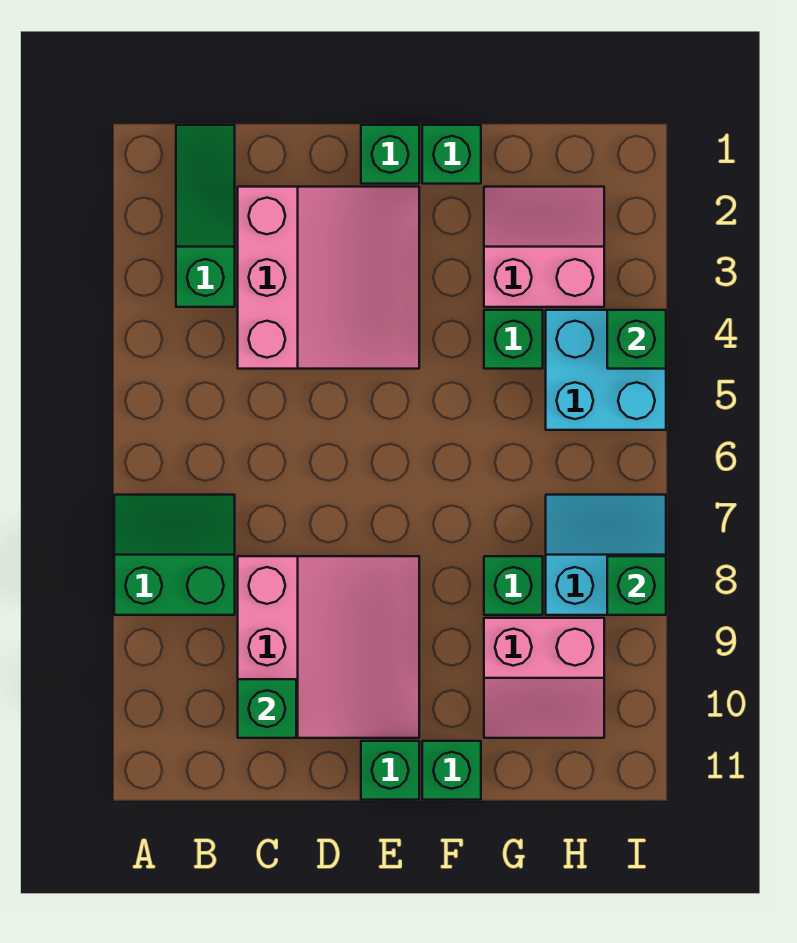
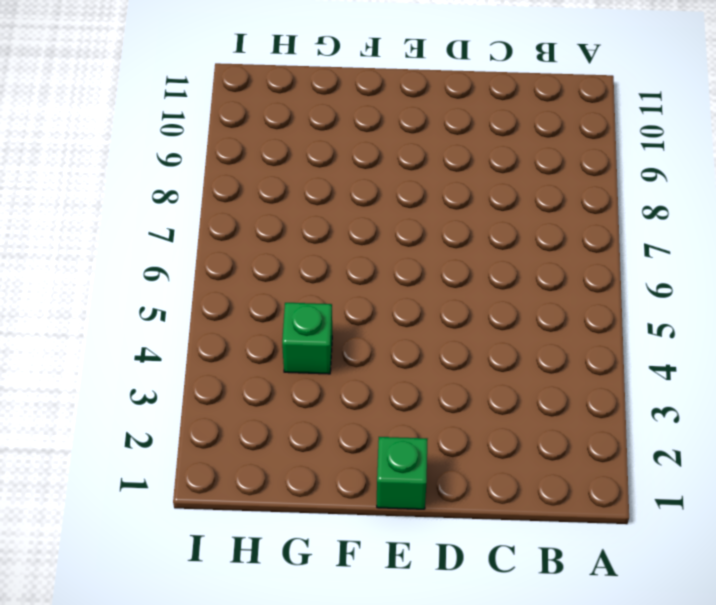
none -> green 2x2 slope [114,495,235,615]
none -> green 1x3 slope [176,125,235,307]
none -> pink 3x3 slope [238,187,419,369]

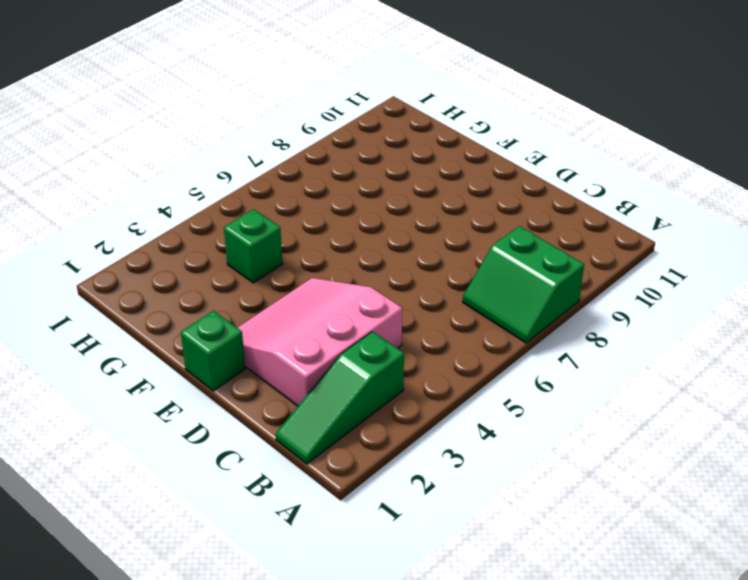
none -> pink 3x3 slope [238,556,419,738]
none -> green 1x1 brick [361,741,419,800]
none -> green 1x1 brick [422,125,481,184]

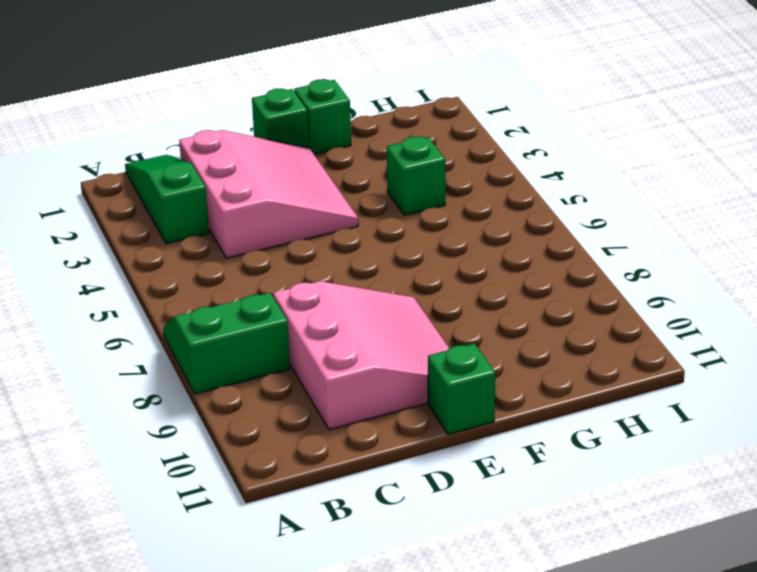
none -> green 1x1 brick [422,741,481,800]
none -> pink 2x2 slope [484,187,604,307]
none -> green 1x1 brick [484,556,543,615]

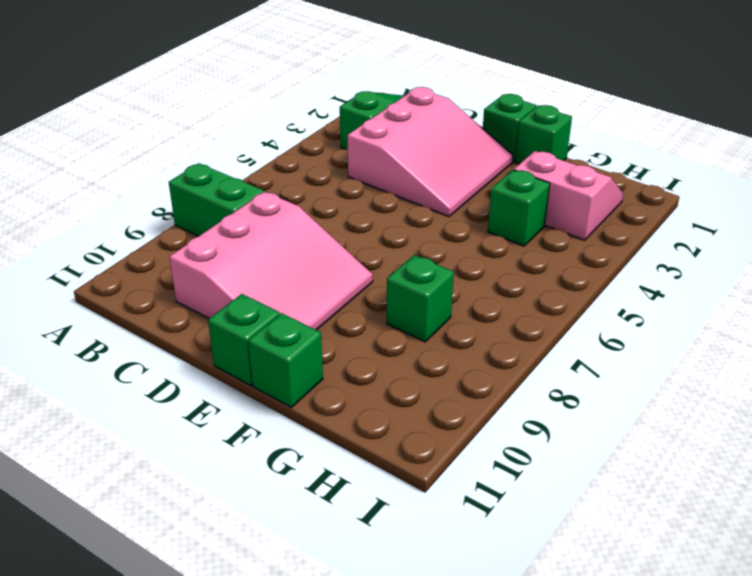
none -> pink 2x2 slope [484,618,604,738]
none -> cyan 2x2 brick [546,310,666,430]
none -> cyan 2x2 slope [546,495,666,615]

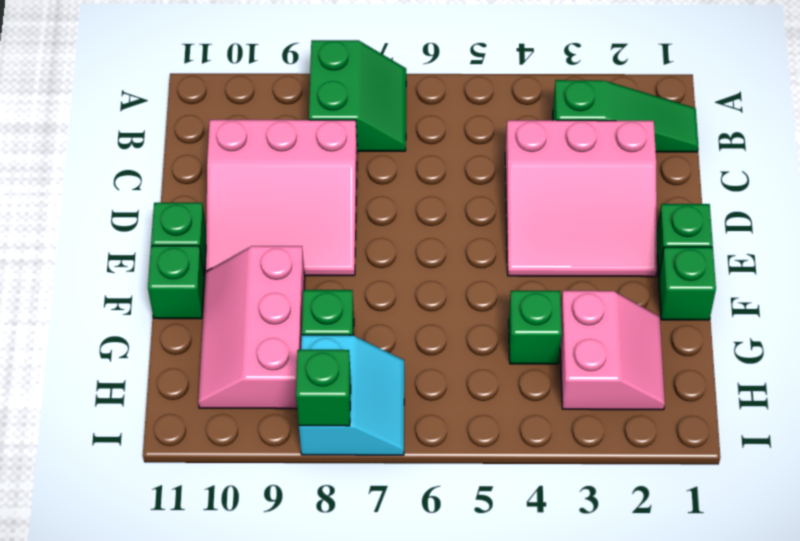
pink 2x3 slope [198,246,305,409] -> pink 2x2 slope [484,618,604,738]
none -> cyan 2x2 brick [546,310,666,430]
none -> green 1x1 brick [238,679,296,738]
none -> green 1x1 brick [607,310,666,369]

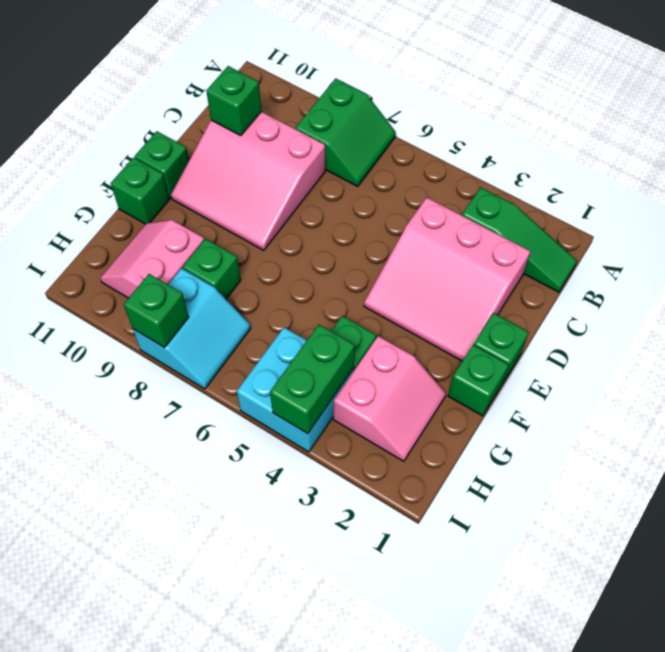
green 1x2 brick [270,325,355,433] -> green 1x1 brick [607,310,666,369]

